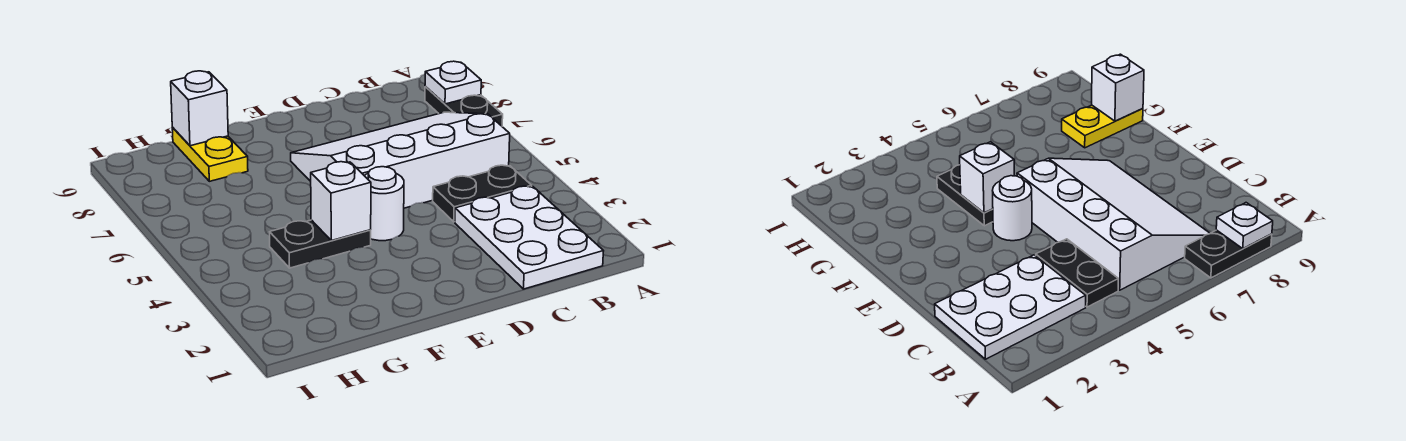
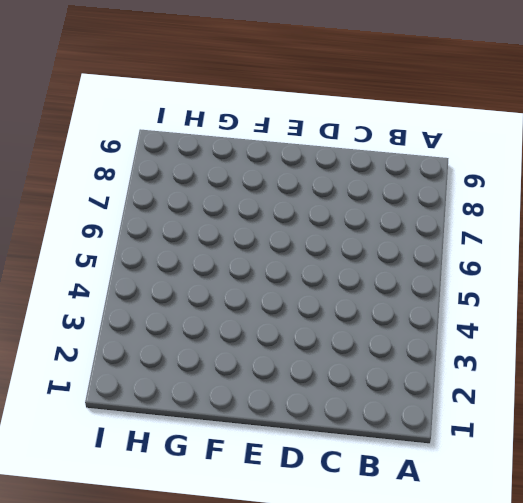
none -> black 1x2 plate [425,87,503,126]
none -> white 2x3 plate [455,186,603,289]

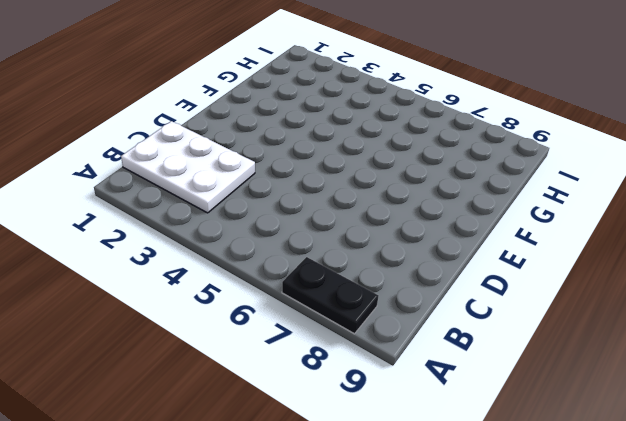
none -> black 1x2 plate [433,165,532,222]
none -> white 3x4 slope [291,112,510,208]

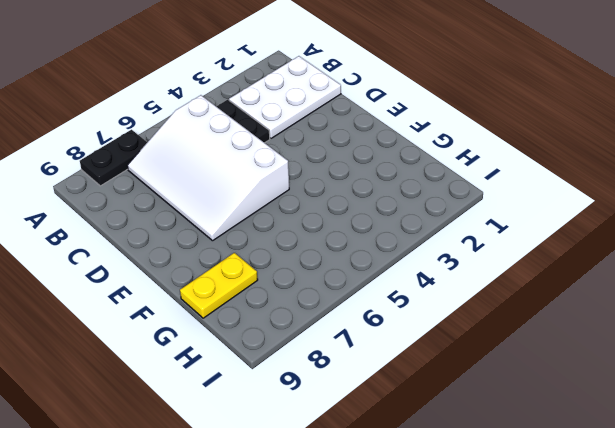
none -> white 1x1 round brick [364,167,404,241]
none -> black 1x2 plate [270,220,371,268]

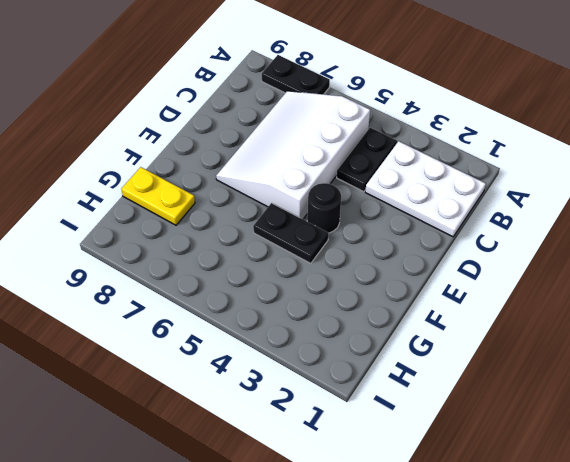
black 1x1 round brick [307,183,341,233] -> white 1x1 round brick [364,167,404,241]
black 1x2 plate [253,203,329,263] -> black 1x2 plate turned to [270,220,371,268]
none -> white 1x1 plate [425,61,481,104]
none -> white 1x1 brick [311,162,371,241]

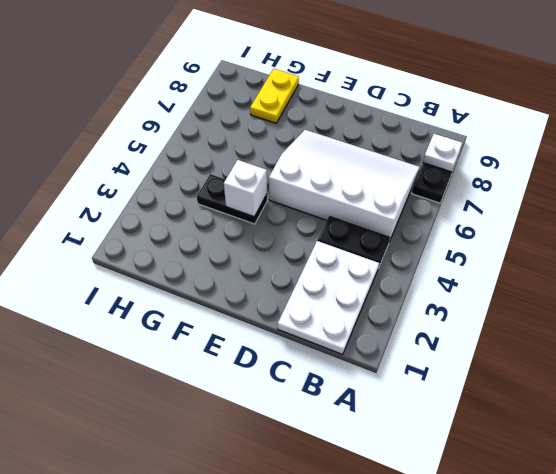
none -> white 1x1 round brick [364,167,404,241]
none -> white 1x1 brick [171,71,228,146]

